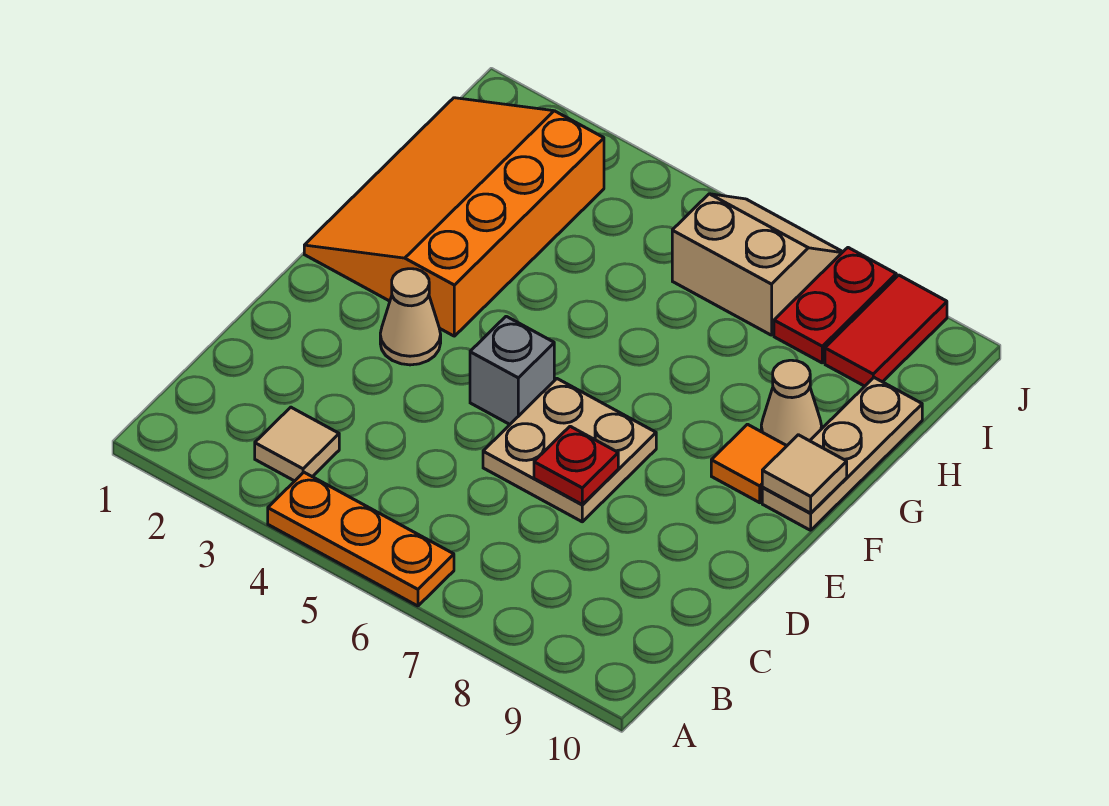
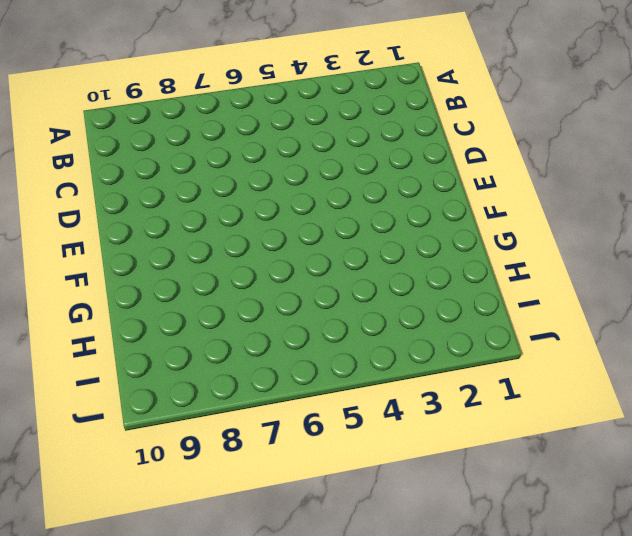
none -> orange 1x3 plate [268,472,454,606]
none -> tan 1x1 tile [255,407,339,481]
none -> tan 2x2 plate [483,379,656,522]

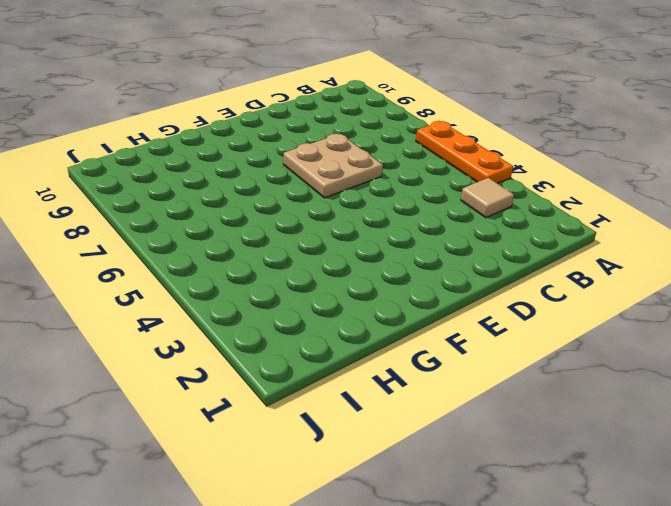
none -> tan 1x1 cone [380,269,441,365]
none -> grey 1x1 brick [470,316,554,424]
none -> orange 3x4 slope [304,98,604,336]

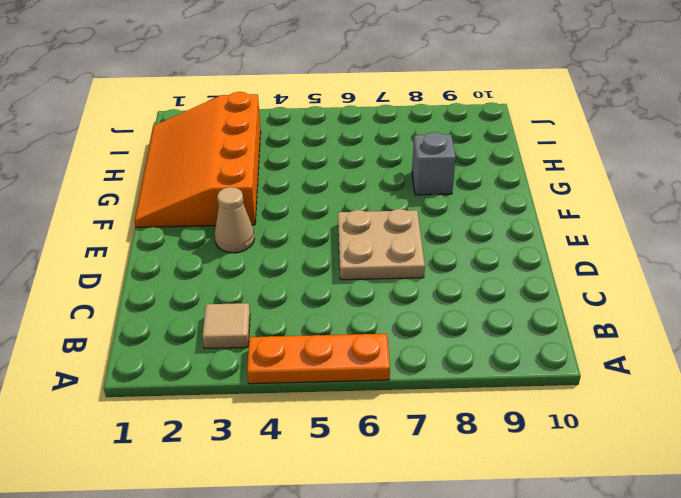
grey 1x1 brick [412,132,456,195] -> grey 1x1 brick moved to [470,316,554,424]
none -> orange 1x1 tile [711,424,786,503]
none -> tan 1x3 plate [762,378,922,530]
none -> tan 1x1 cone [761,360,822,446]

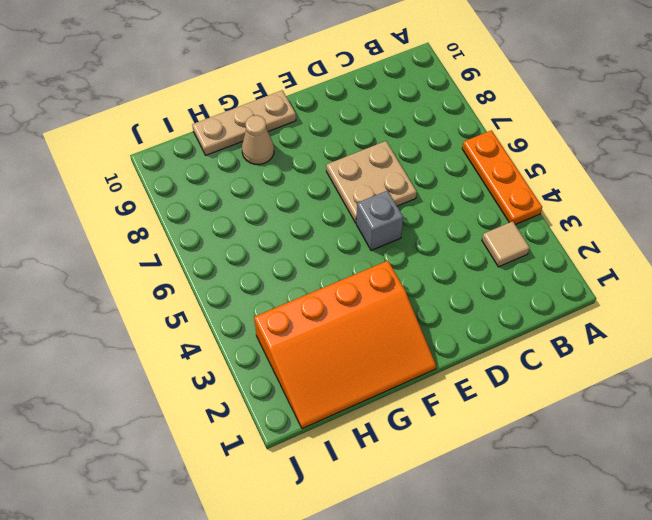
none -> tan 1x1 cone [380,269,441,365]
none -> orange 1x1 tile [711,424,786,503]
none -> tan 2x2 slope [672,194,842,335]

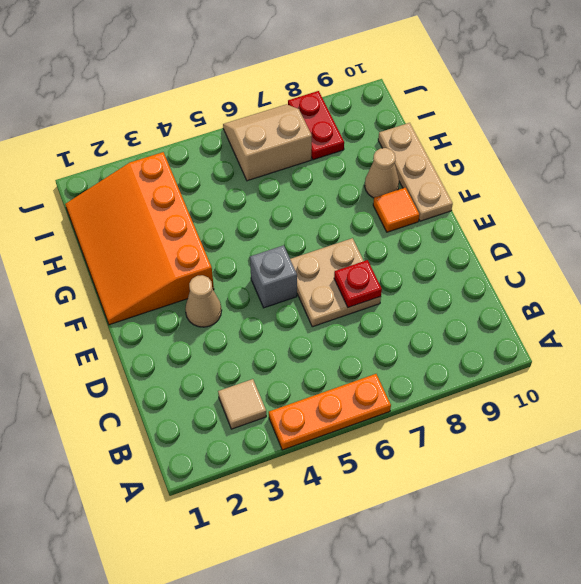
none -> red 1x2 tile [825,275,947,386]
none -> tan 1x1 tile [762,435,847,513]

